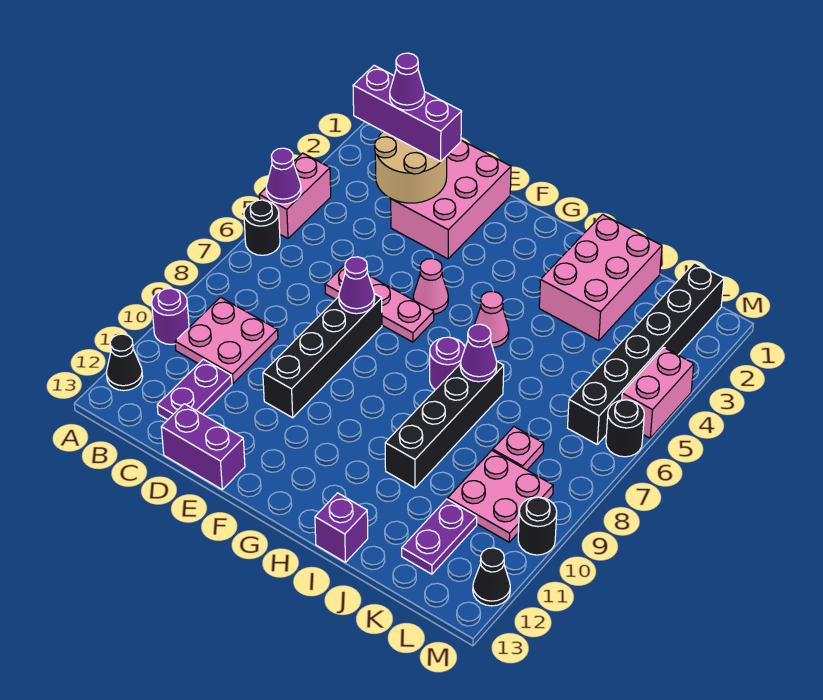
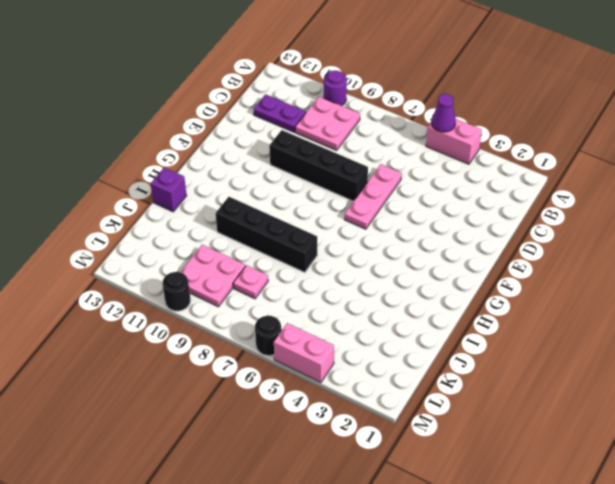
none -> black 1x1 round brick [244,200,280,255]
none -> black 1x1 cone [106,334,143,391]
none -> pink 2x3 brick [391,140,511,259]
none -> purple 1x2 brick [161,404,245,489]

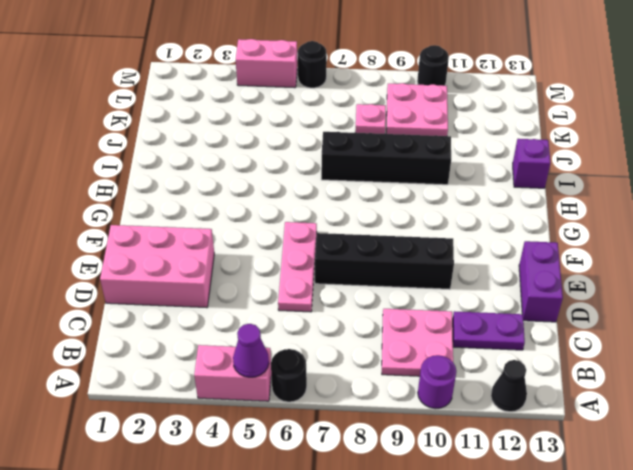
none -> pink 1x1 cone [413,259,448,314]
none -> pink 1x1 cone [474,291,509,347]
none -> purple 1x1 round brick [430,337,465,390]
none -> pink 2x3 brick [539,214,662,341]

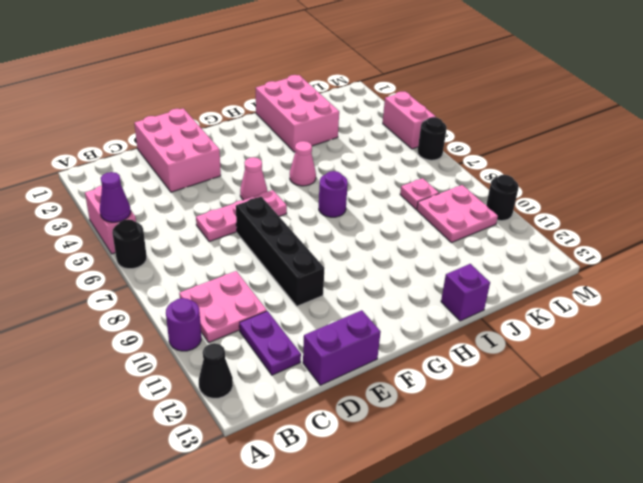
none -> black 1x4 brick [385,362,504,488]
none -> purple 1x2 plate [402,499,477,574]
none -> black 1x6 brick [568,263,724,444]
none -> black 1x1 cone [473,548,510,606]

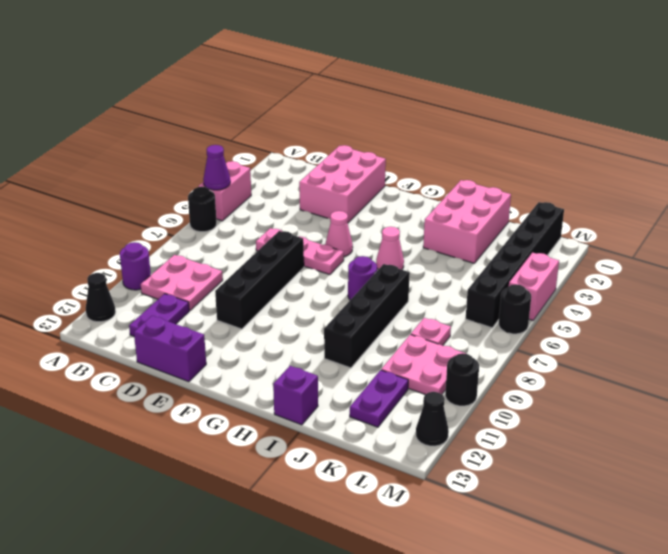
none -> tan 2x2 round brick [374,132,447,203]
none -> purple 1x1 cone [339,257,375,314]
none -> purple 1x1 cone [460,324,497,382]
none -> purple 1x3 brick [353,65,462,162]

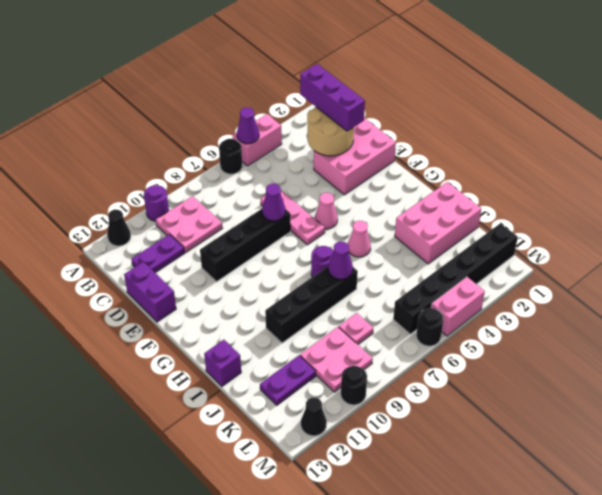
none -> purple 1x1 cone [390,53,425,110]

